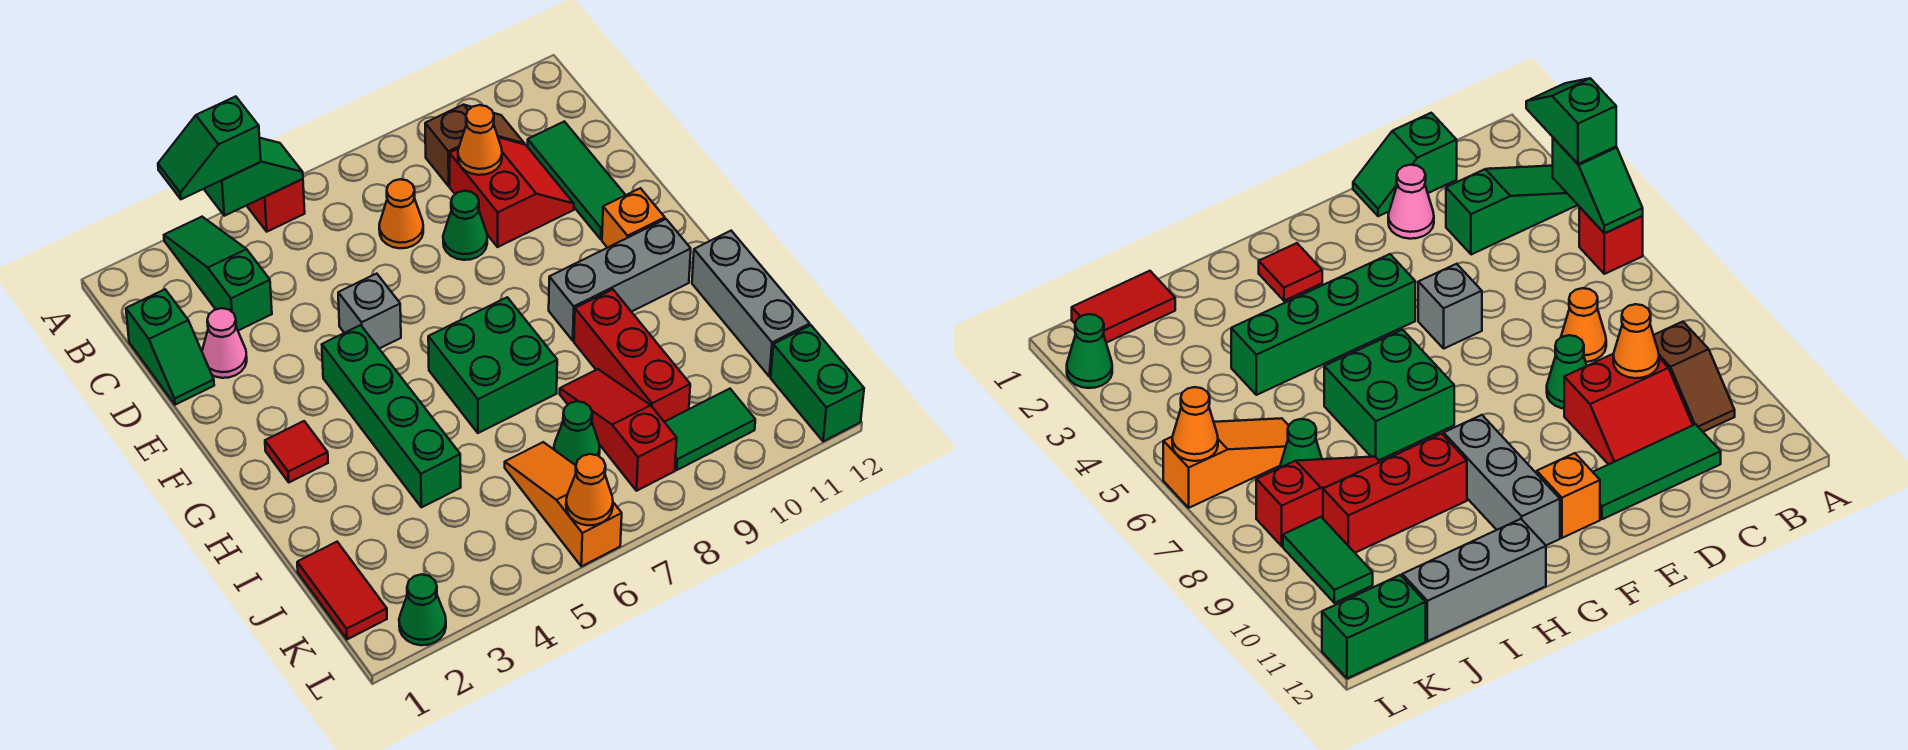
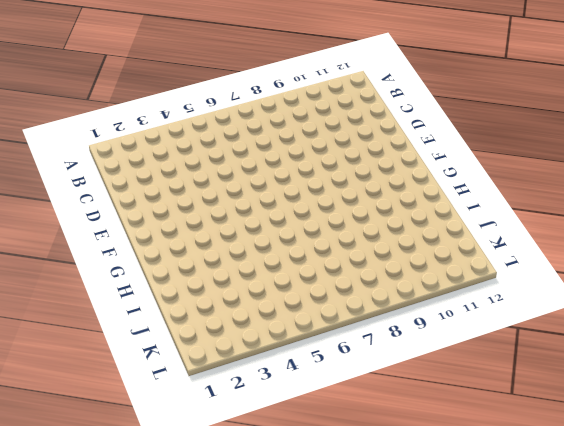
none -> green 1x3 slope [164,217,272,331]
none -> red 1x1 brick [247,179,305,232]
none -> brown 1x2 slope [425,105,525,186]

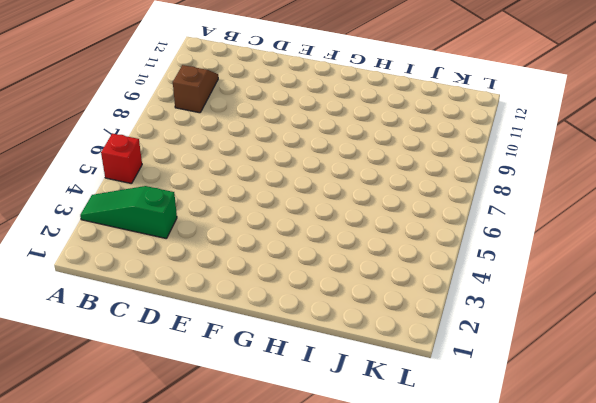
none -> green 1x2 slope [126,289,214,405]
none -> orange 1x1 cone [379,179,423,248]
none -> red 2x2 slope [450,137,574,247]

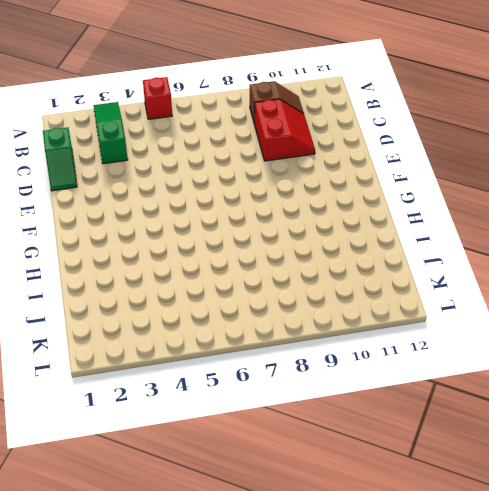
none -> orange 1x1 cone [379,179,423,248]
none -> green 1x3 tile [528,121,625,239]
none -> pink 1x1 cone [202,308,247,378]

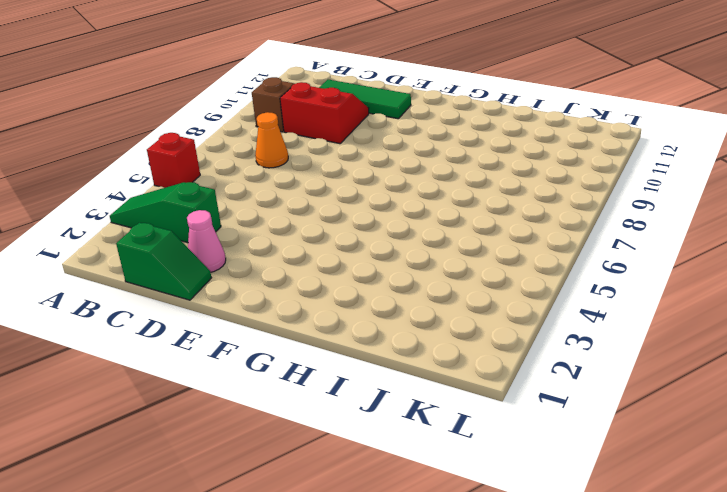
none -> green 1x1 cone [443,191,487,260]
none -> grey 1x1 brick [338,274,401,349]
none -> green 1x4 brick [322,325,461,507]

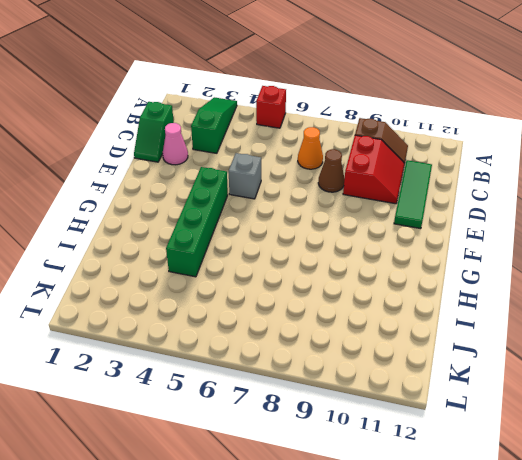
brown 1x1 cone [318,149,345,192] -> green 1x1 cone [443,191,487,260]
none -> orange 1x1 brick [602,188,665,248]
none -> red 1x1 tile [265,421,328,482]
none -> green 2x2 brick [428,297,557,433]

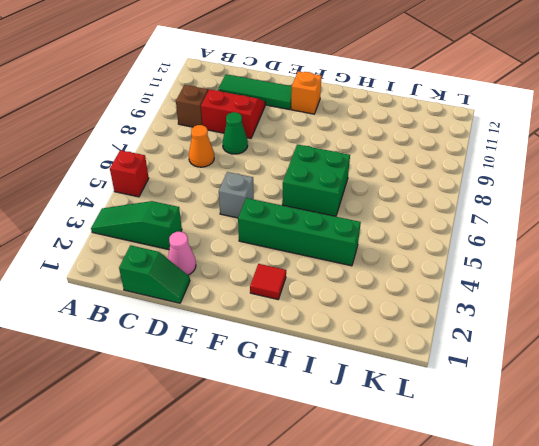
none -> grey 1x3 brick [549,219,691,341]
none -> red 1x3 brick [574,289,690,422]
none -> grey 1x3 brick [692,231,810,377]

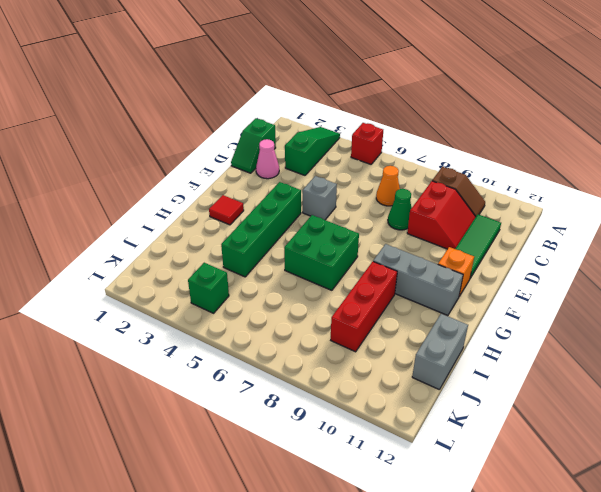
grey 1x2 brick [412,314,468,390] -> grey 1x3 brick [692,231,810,377]
green 1x1 brick [188,263,229,313] -> none
none -> red 1x3 slope [560,369,677,491]
none -> red 1x2 tile [297,542,387,639]
none -> orange 1x3 slope [505,442,622,566]

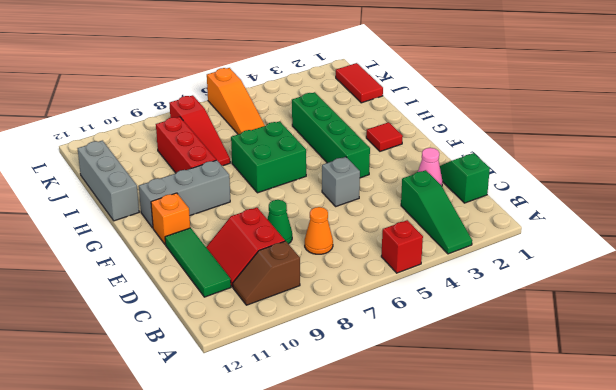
none -> green 1x1 cone [554,401,600,465]
none -> green 1x2 tile [665,389,755,470]
none -> green 1x2 brick [771,325,864,441]

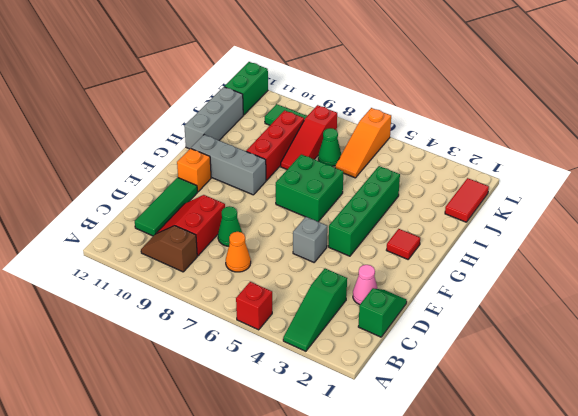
none -> green 1x1 cone [399,574,446,645]
none -> green 1x2 slope [204,138,303,216]
none -> orange 1x1 cone [458,105,502,175]

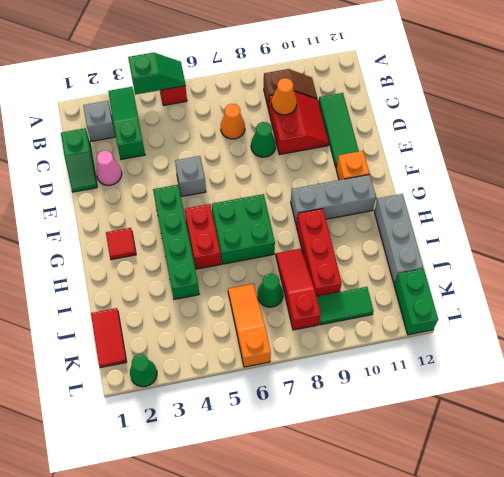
grey 1x1 brick [83,101,115,141] -> none
red 1x2 brick [185,204,221,269] -> none
none -> orange 1x1 cone [566,454,613,526]
none -> green 1x2 slope [158,96,261,199]

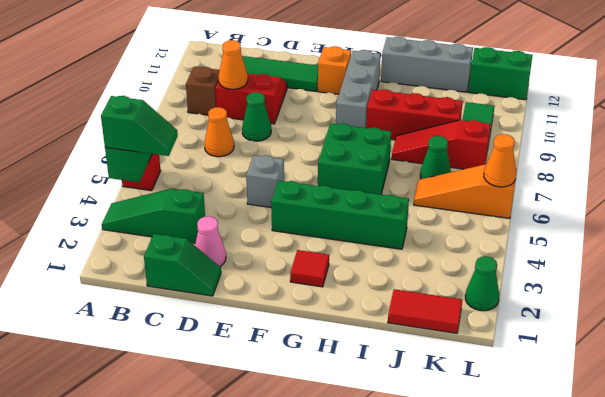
green 1x2 slope [101,96,178,156] -> green 1x2 slope turned to [158,96,261,199]

